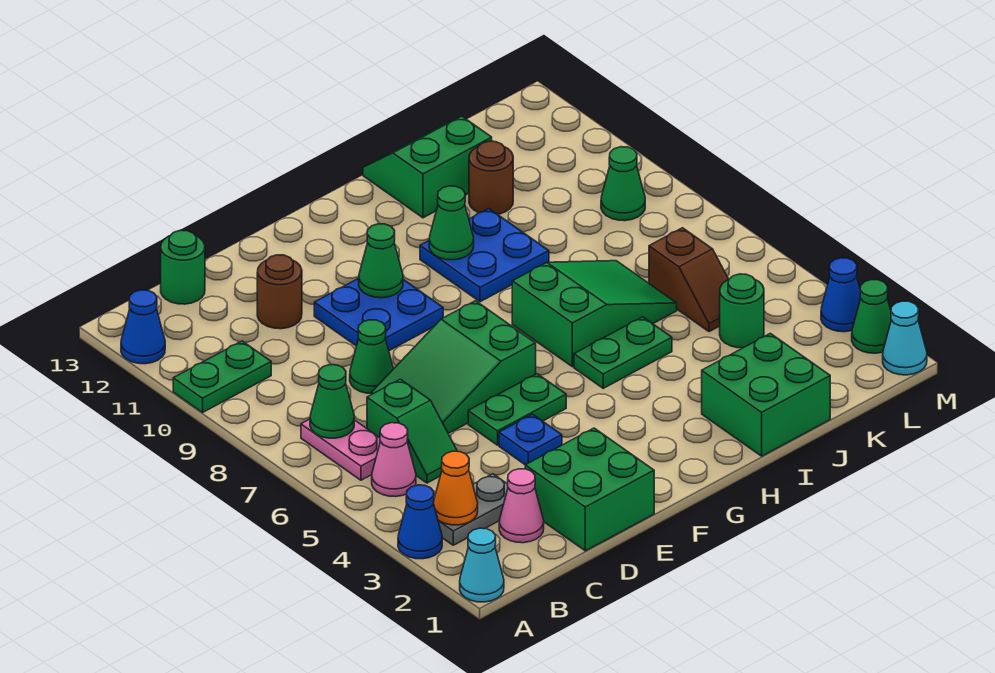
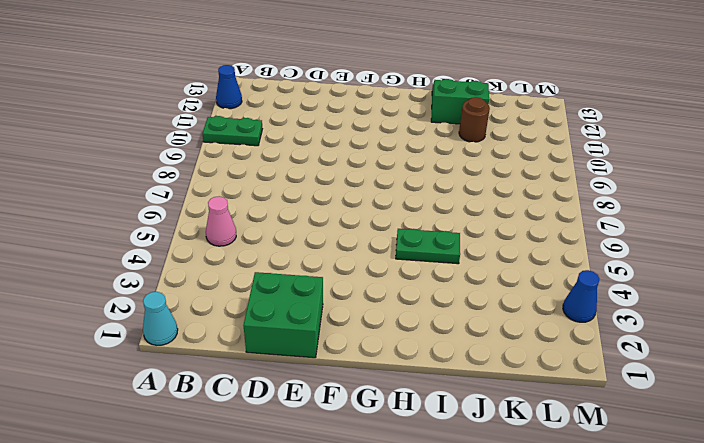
none -> blue 1x1 cone [398,485,442,559]
none -> grey 1x2 plate [438,474,508,545]
none -> pink 1x2 plate [301,419,380,480]
none -> pink 1x1 cone [499,469,544,543]

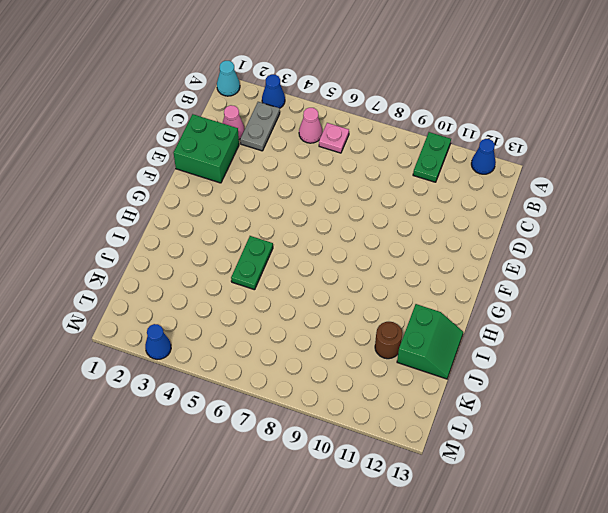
pink 1x1 plate [319,123,349,153] -> pink 1x2 plate [301,419,380,480]
none -> green 1x2 slope [367,379,457,483]
none -> green 1x1 round brick [161,230,205,304]
none -> green 2x3 slope [371,301,536,434]
none -> green 1x1 cone [350,320,393,393]

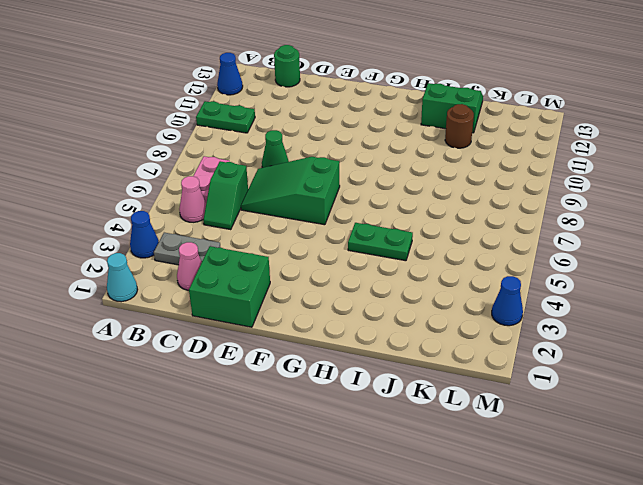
none -> brown 1x1 round brick [257,255,302,329]
none -> blue 1x1 plate [499,414,562,465]
none -> green 1x2 plate [468,374,566,445]
none -> blue 2x2 plate [314,278,443,351]

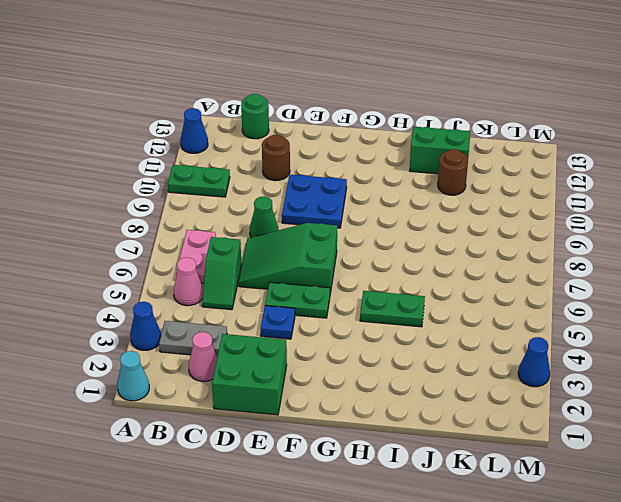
none -> green 2x3 slope [512,261,677,367]
none -> blue 2x2 plate [420,209,549,302]
none -> green 2x2 brick [702,333,830,456]
none -> green 1x1 round brick [720,274,764,348]

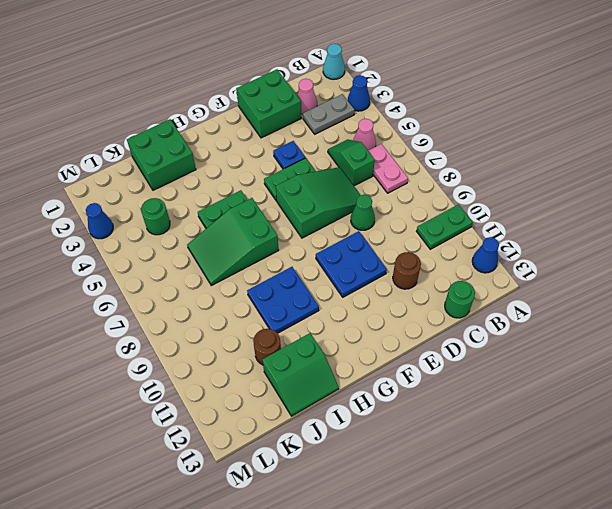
none -> brown 1x2 slope [649,228,729,332]
none -> green 1x1 cone [601,147,645,221]
none -> cyan 1x1 cone [883,301,927,375]
none -> green 1x1 cone [852,280,891,353]

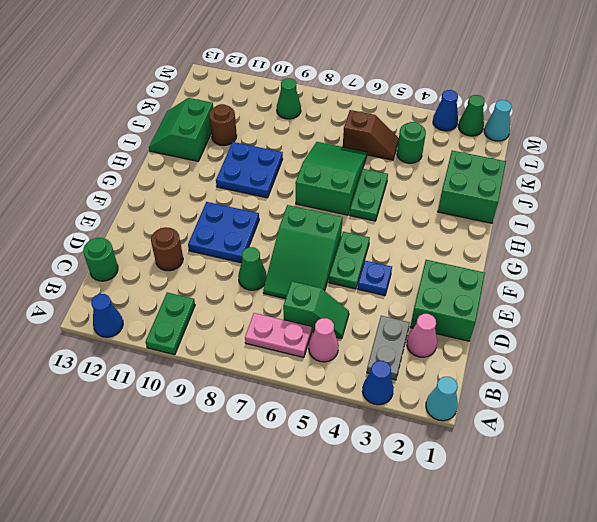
none -> orange 1x1 cone [434,451,478,525]
none -> green 1x1 cone [310,365,354,438]
none -> green 1x1 cone [359,224,403,298]
none -> green 1x1 cone [429,186,474,260]

